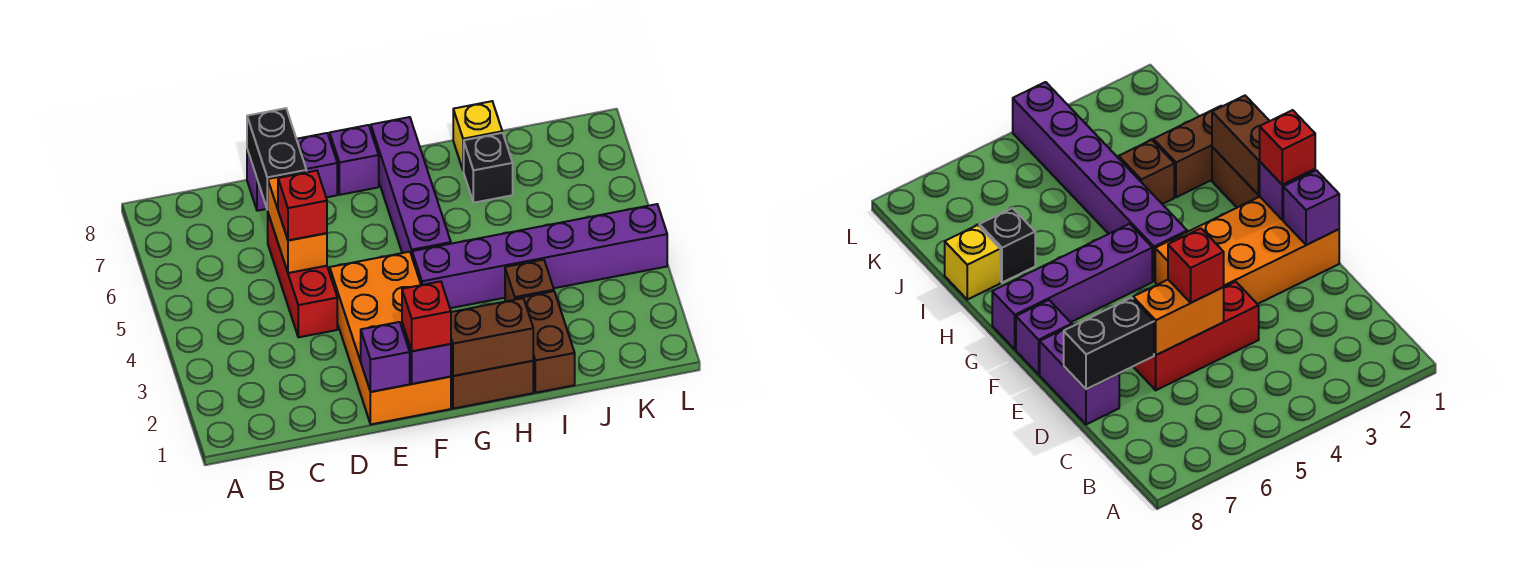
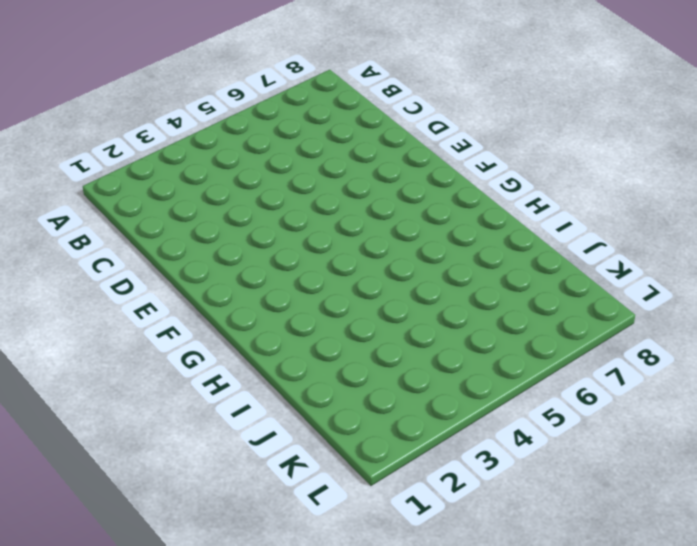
none -> red 1x3 brick [268,214,337,337]
none -> purple 1x2 brick [247,133,337,211]
none -> orange 2x4 brick [330,252,451,424]

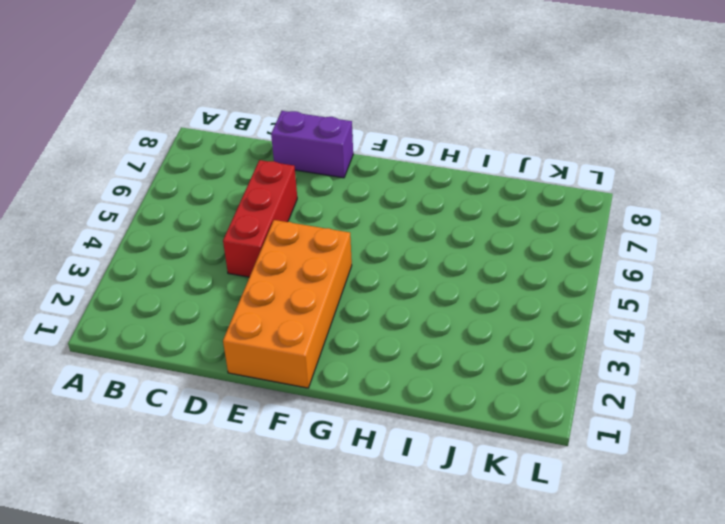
none -> purple 1x1 brick [330,125,379,195]
none -> brown 1x2 brick [451,361,533,409]
none -> purple 1x6 brick [412,204,667,308]

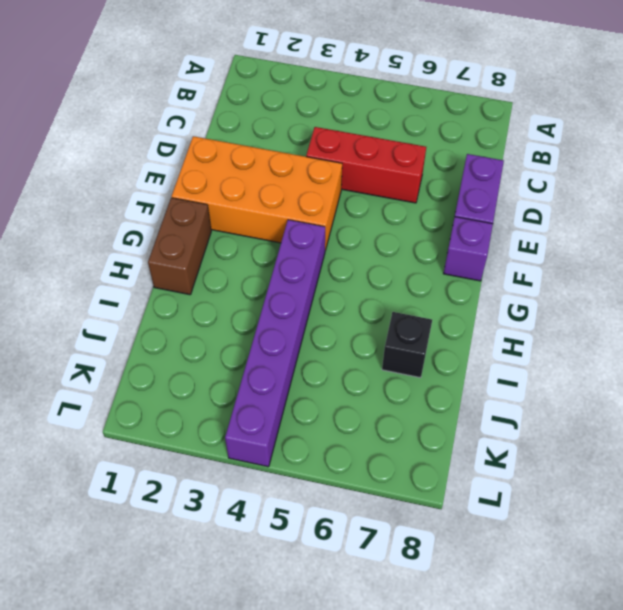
none -> purple 1x4 brick [371,117,451,255]
none -> brown 1x2 brick [515,291,575,393]
none -> brown 1x1 brick [505,260,554,301]

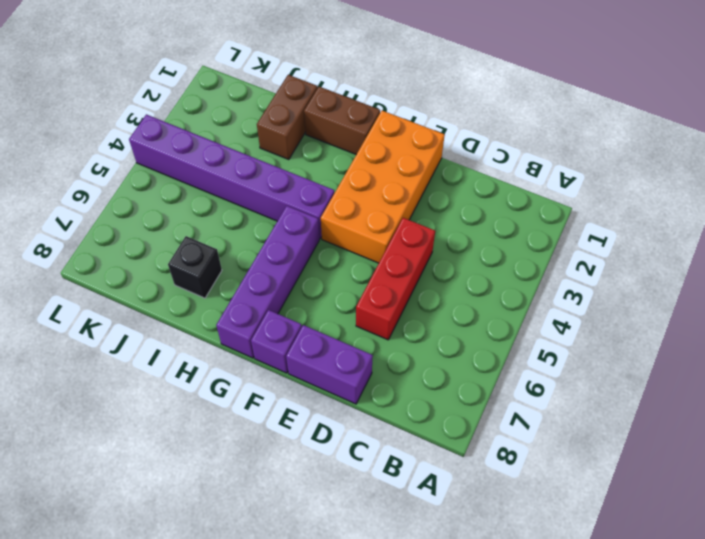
none -> brown 1x1 brick [505,260,554,301]
none -> yellow 1x1 brick [453,101,502,171]
none -> orange 1x2 brick [267,172,327,273]

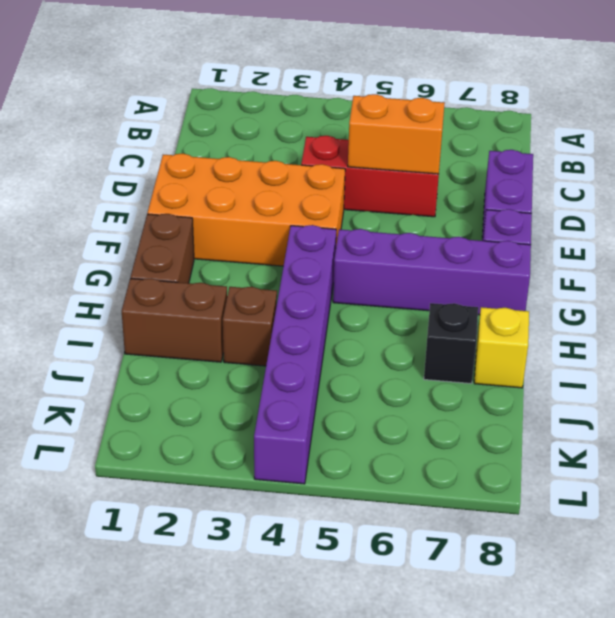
none -> black 1x2 brick [247,108,307,209]
none -> purple 1x1 brick [361,322,410,392]
none -> purple 1x1 brick [402,323,451,384]

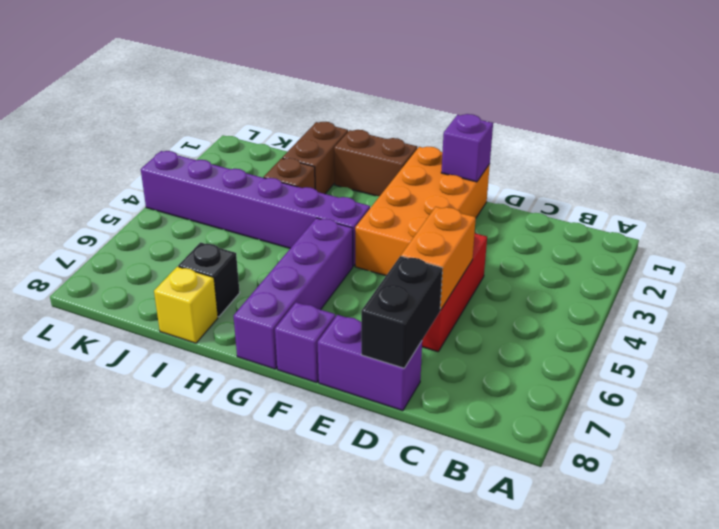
none -> purple 1x1 brick [402,323,451,384]
none -> brown 1x2 brick [451,298,533,376]
none -> red 1x1 brick [278,171,327,240]

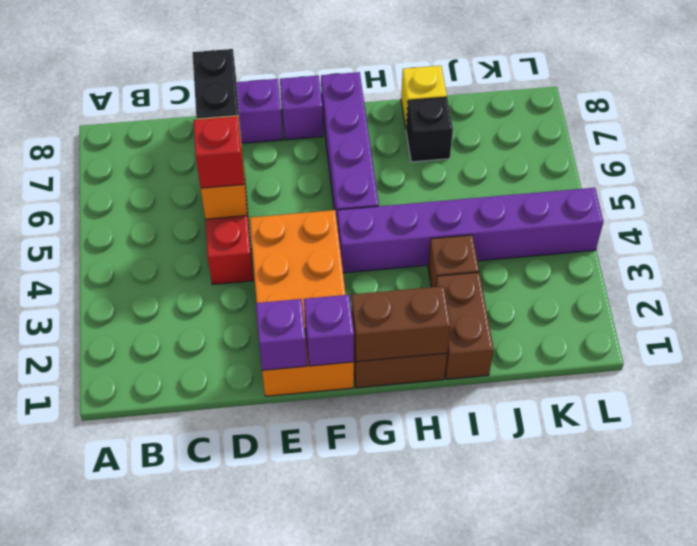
none -> red 1x1 brick [402,281,451,351]

